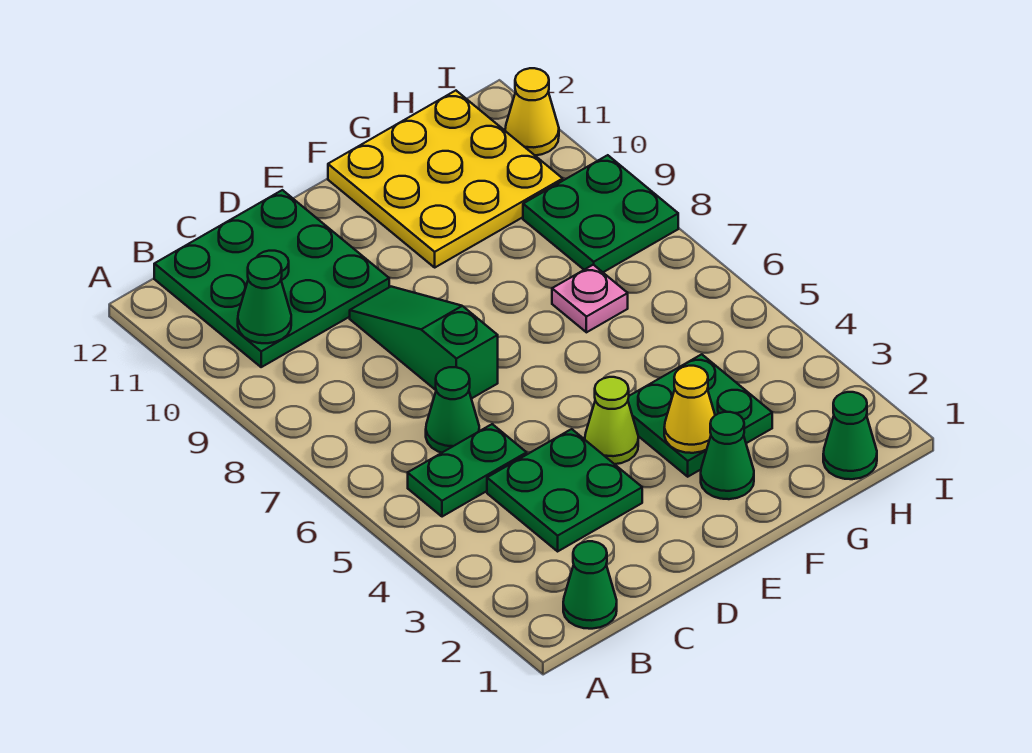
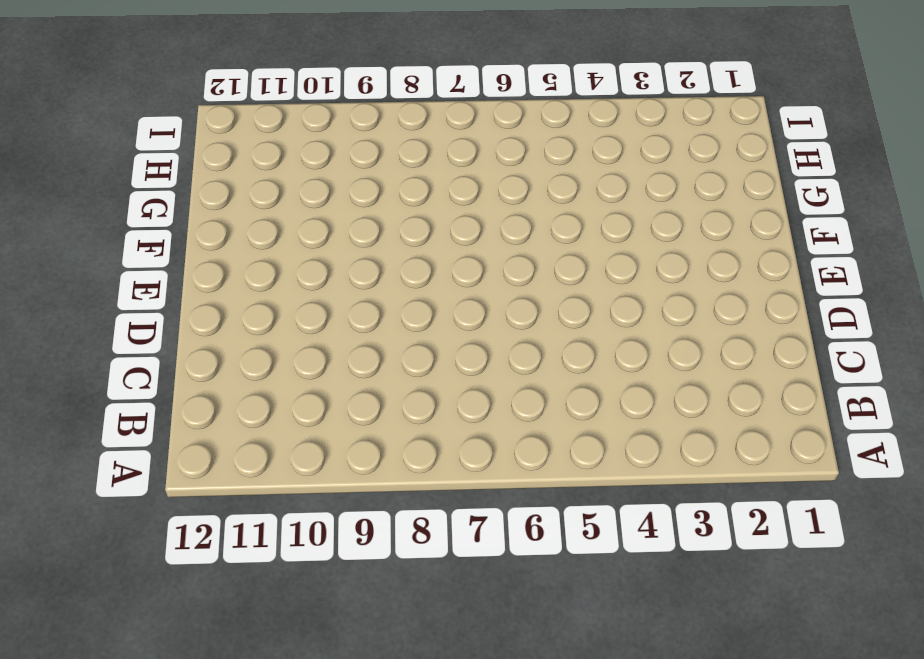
none -> green 1x1 cone [563,541,617,629]
none -> green 1x2 plate [408,424,527,517]
none -> green 3x3 plate [154,190,389,367]

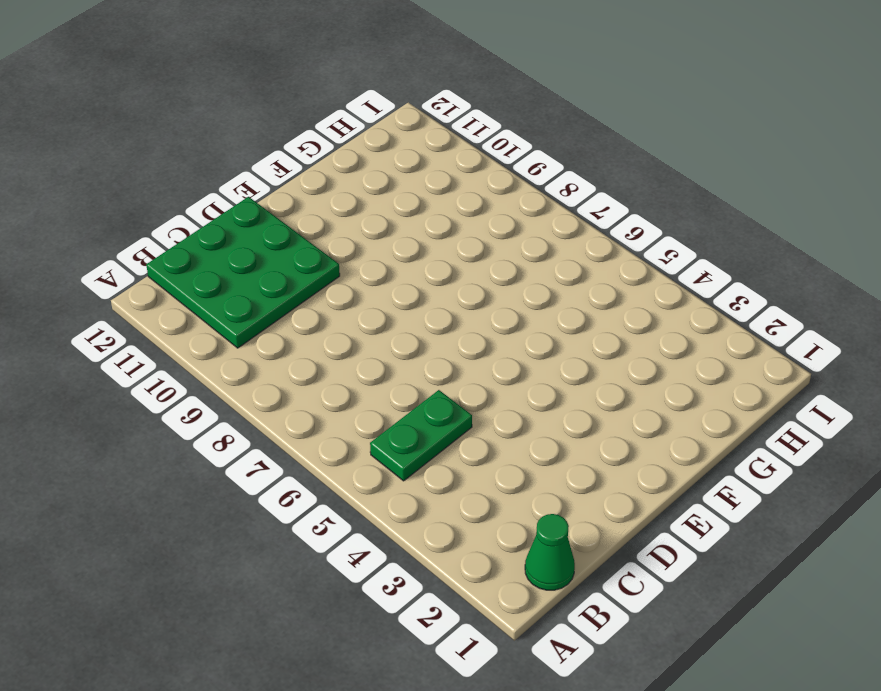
none -> green 2x2 plate [487,429,642,551]
none -> green 1x1 cone [426,367,479,453]
none -> green 1x3 slope [350,287,498,399]

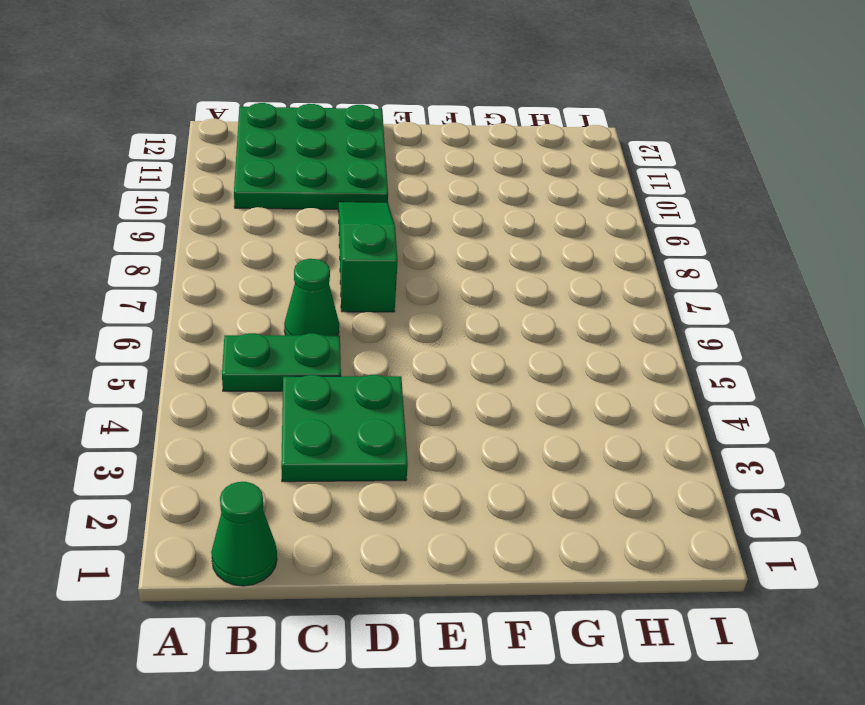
none -> lime 1x1 cone [585,377,638,464]
none -> green 1x1 cone [701,412,754,499]
none -> green 2x2 plate [628,354,772,477]

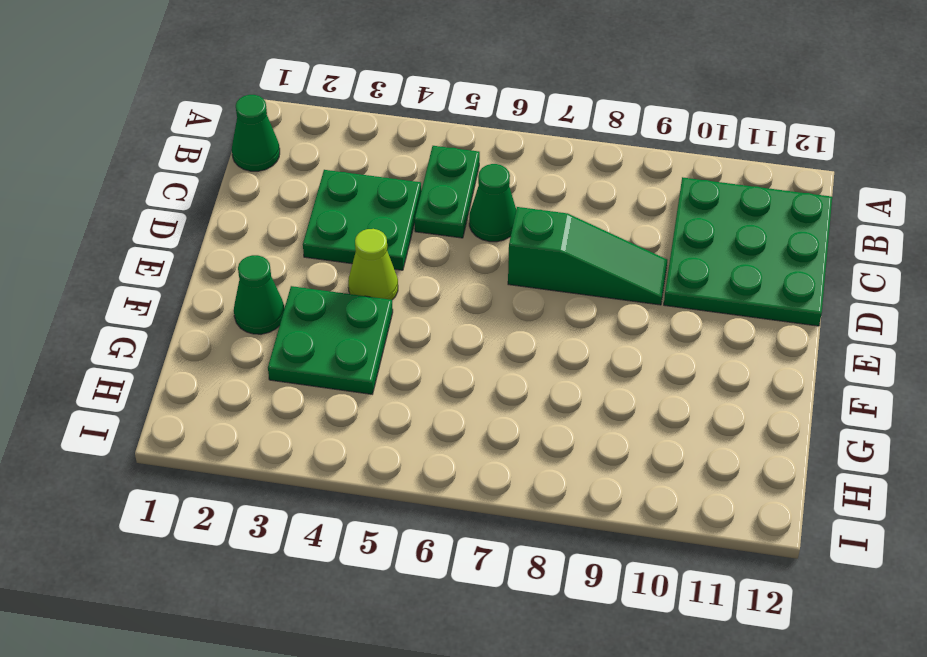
none -> yellow 3x3 plate [328,91,563,267]
none -> pink 1x1 plate [552,265,628,332]
none -> green 1x1 cone [823,392,877,479]

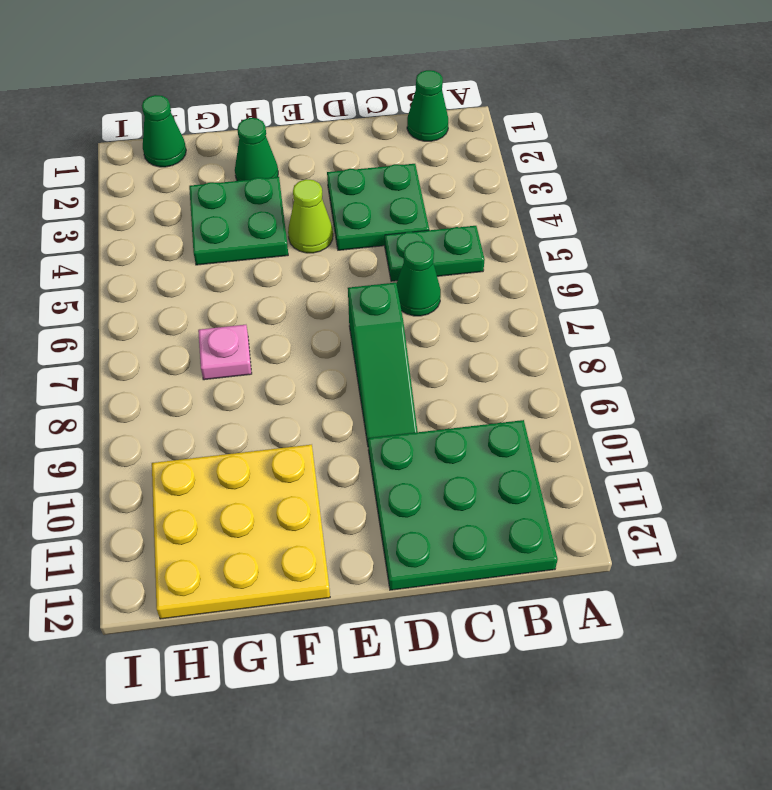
none -> green 2x2 plate [523,155,678,272]
none -> yellow 1x1 cone [505,68,559,155]
none -> green 1x1 cone [238,256,291,343]

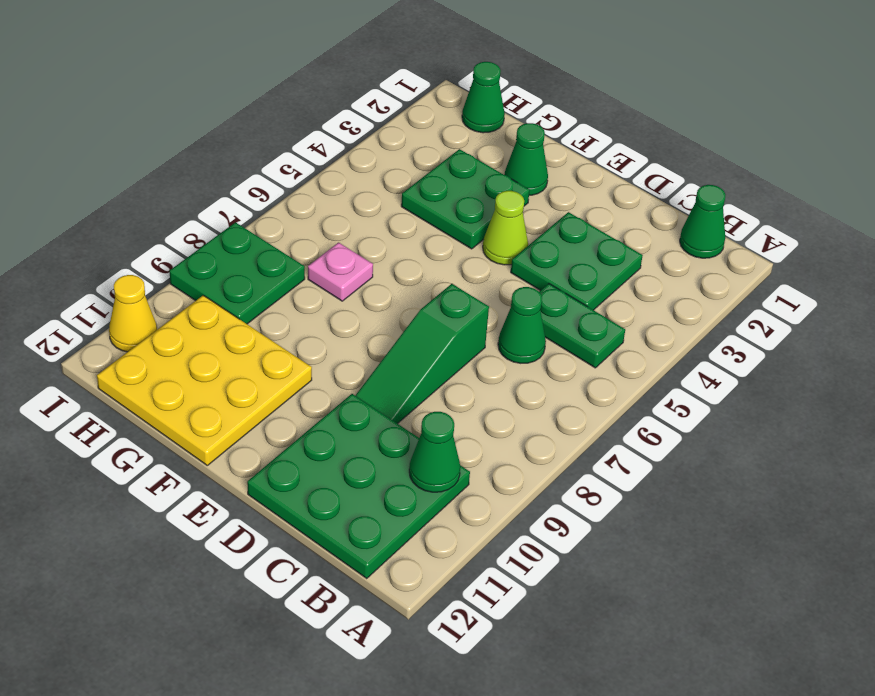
none -> yellow 1x1 cone [664,366,715,453]

